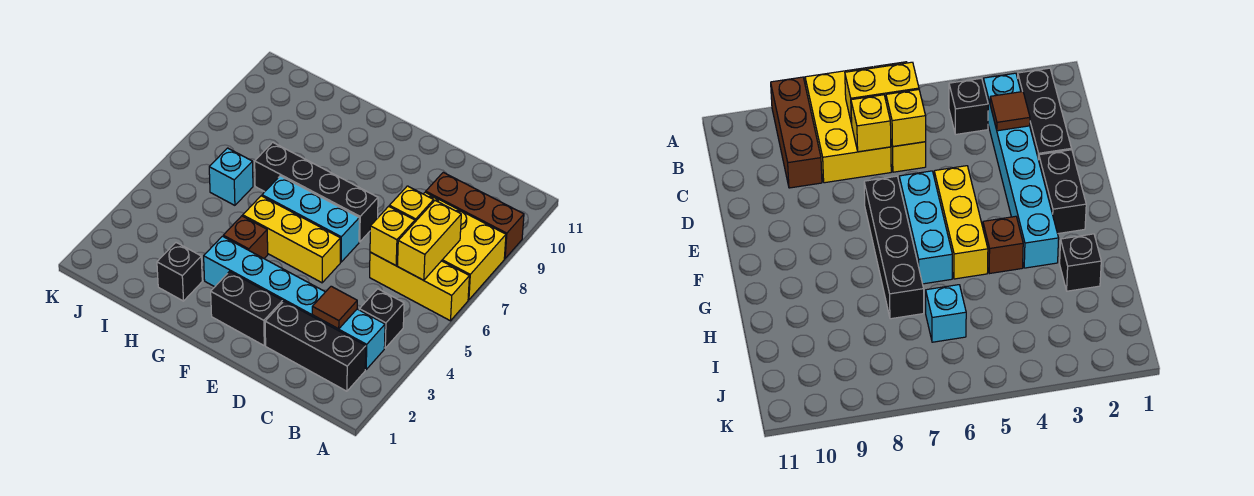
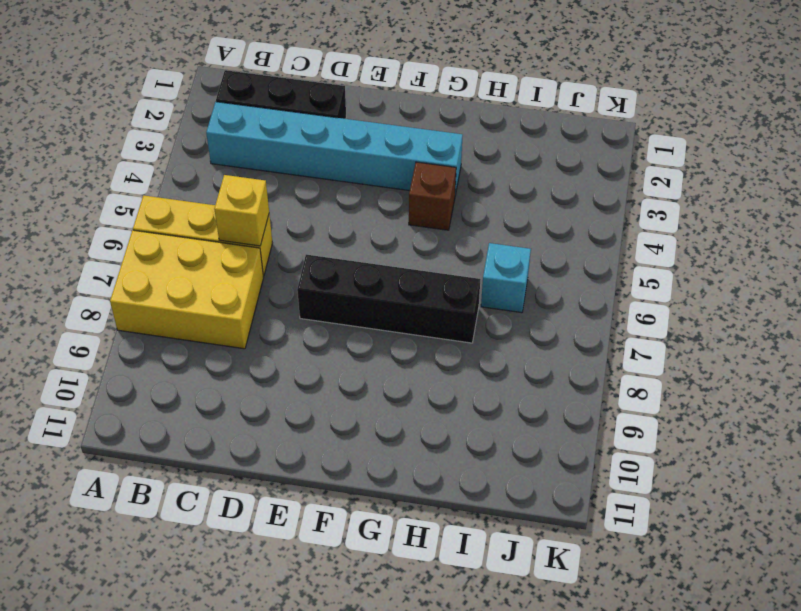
none -> brown 1x3 brick [426,172,524,259]
none -> black 1x1 brick [359,289,404,348]
none -> black 1x2 brick [211,272,283,345]

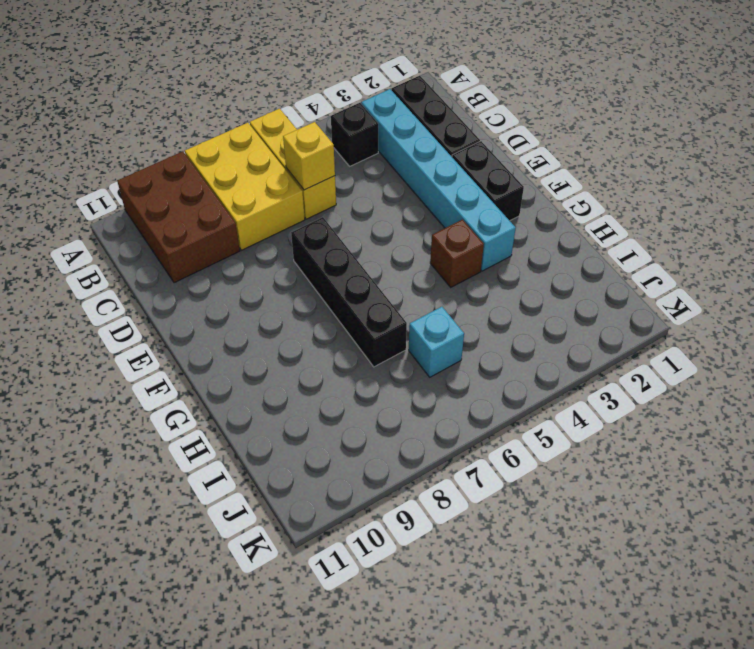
brown 2x3 brick [117,151,240,283] -> brown 1x3 brick [426,172,524,259]
none -> yellow 1x3 brick [243,196,340,283]
none -> cyan 1x3 brick [262,176,359,262]
none -> black 1x1 brick [157,243,202,301]

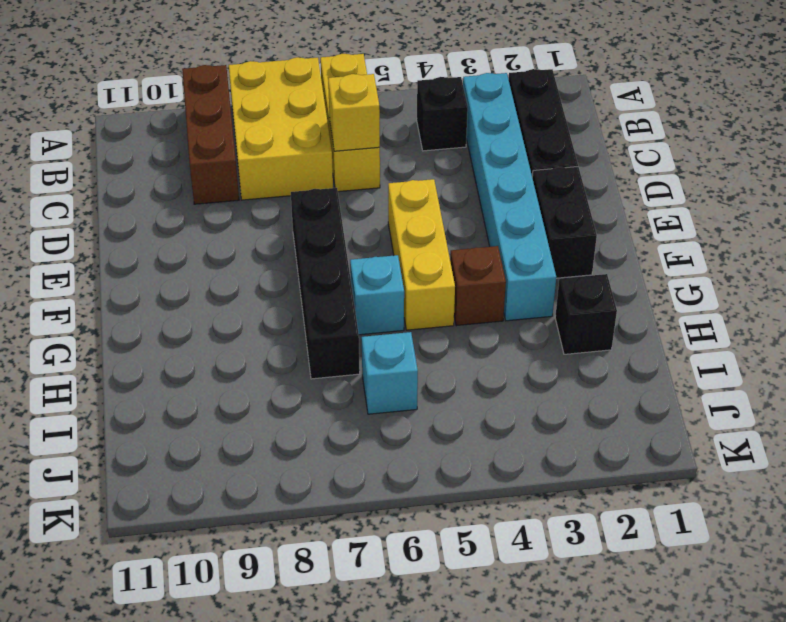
cyan 1x1 brick [350,255,404,335] -> cyan 1x3 brick [262,176,359,262]
none -> yellow 1x2 brick [398,201,461,280]
none -> brown 1x1 tile [312,286,357,329]
none -> yellow 1x1 brick [389,186,434,222]

